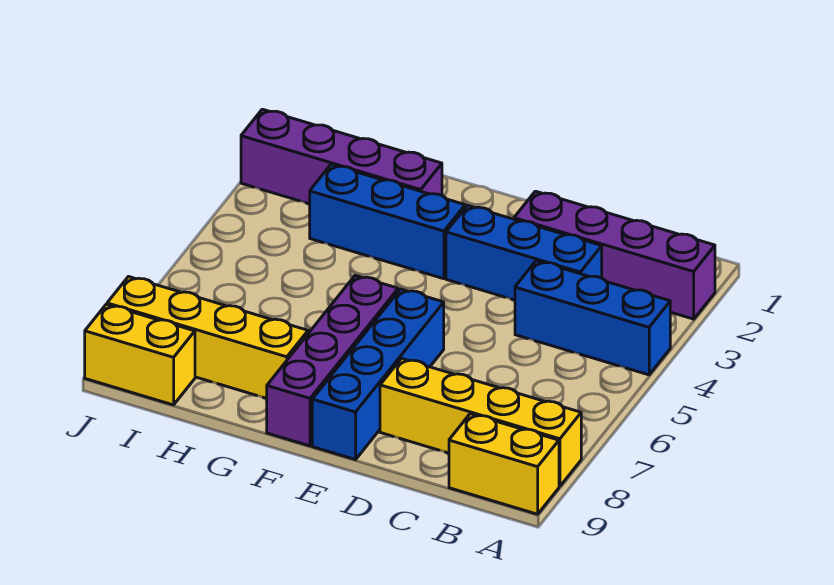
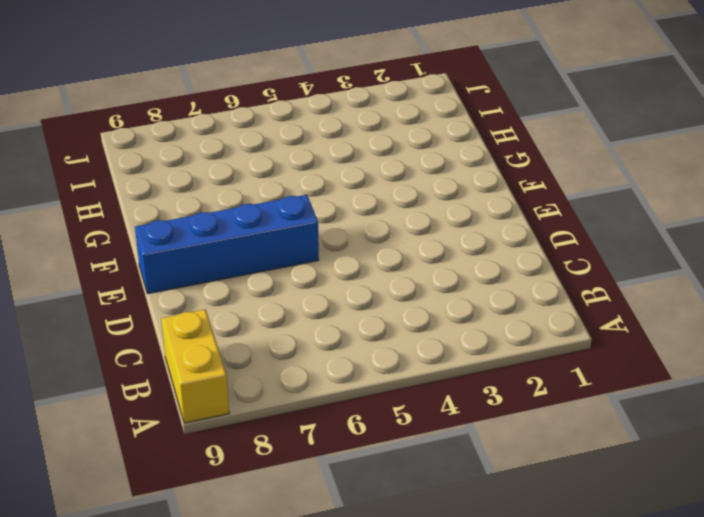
none -> purple 1x4 brick [514,191,715,319]
none -> blue 1x3 brick [515,261,671,375]

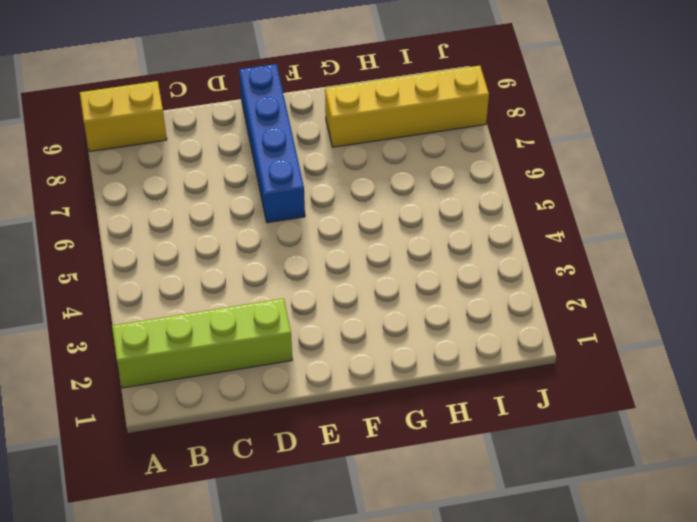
lime 1x4 brick [112,299,292,388] -> purple 1x4 brick [514,191,715,319]
none -> blue 1x3 brick [515,261,671,375]
none -> yellow 1x4 brick [380,359,581,486]

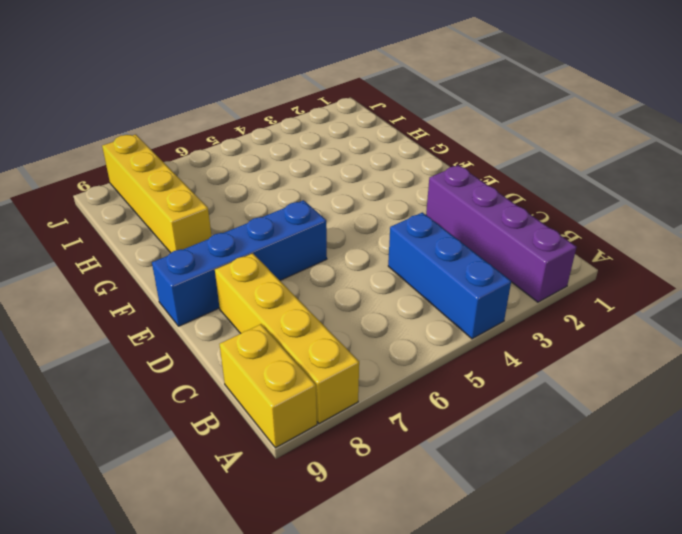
none -> blue 1x3 brick [446,205,602,300]
none -> blue 1x3 brick [310,165,465,279]

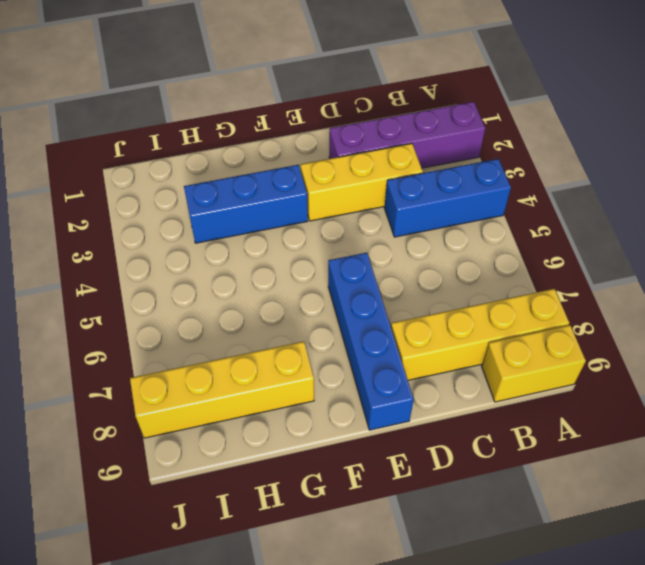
yellow 1x3 brick [301,143,423,221] -> blue 1x3 brick [446,205,602,300]
none -> purple 1x4 brick [267,275,398,446]
none -> purple 1x4 brick [241,109,442,204]

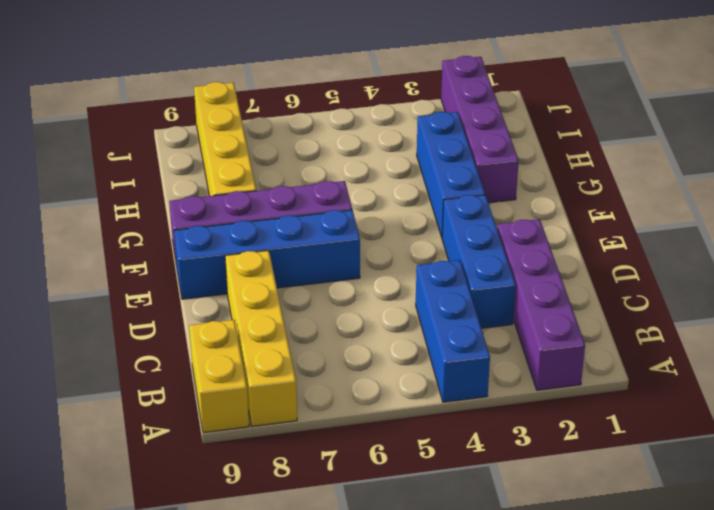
none -> yellow 1x2 brick [85,304,195,405]

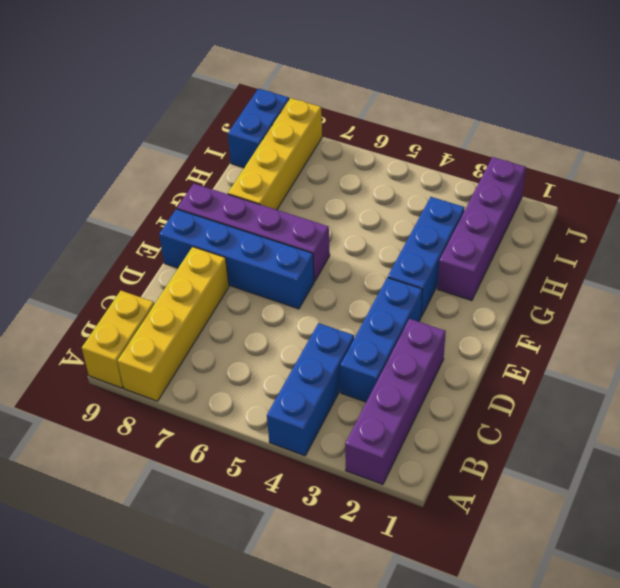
blue 1x2 brick [228,89,289,168] -> yellow 1x2 brick [85,304,195,405]

